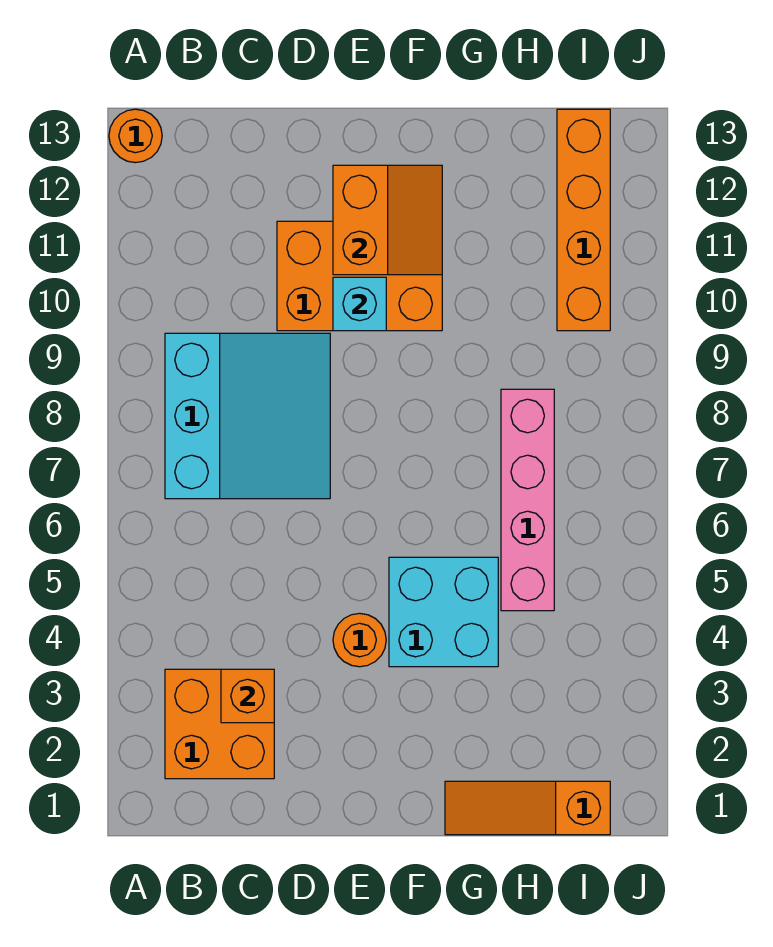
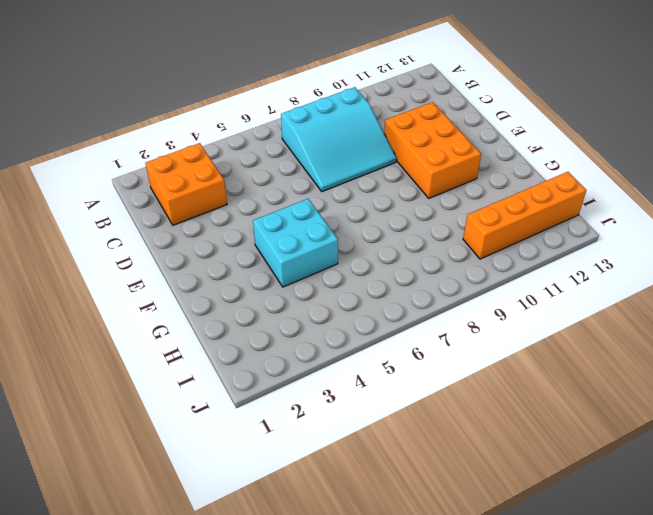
none -> orange 1x1 round brick [109,109,162,163]
none -> orange 1x1 round brick [333,613,386,667]
none -> orange 1x3 slope [445,781,610,835]

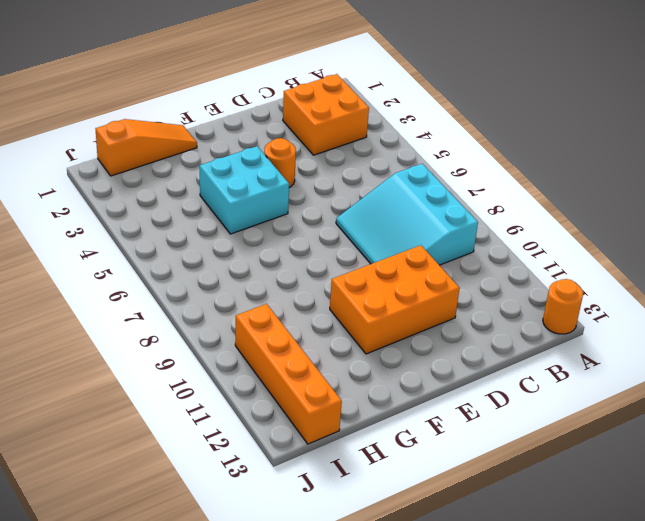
none -> pink 1x4 brick [501,389,554,611]
none -> orange 1x1 brick [221,669,274,723]
none -> cyan 1x1 brick [333,277,386,331]

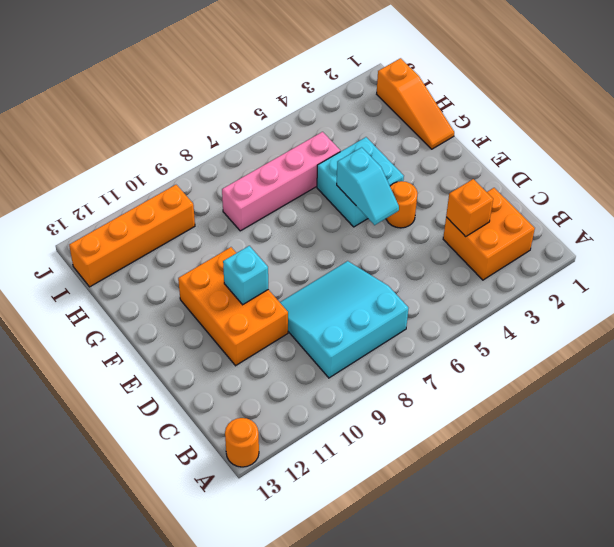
cyan 1x2 slope [337,147,399,225] -> none
none -> orange 2x2 slope [333,165,442,275]

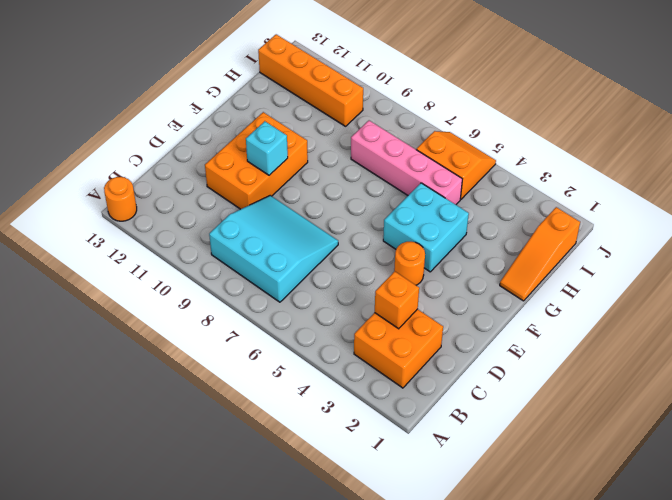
orange 2x2 slope [416,131,496,199] -> orange 2x2 slope moved to [333,165,442,275]

